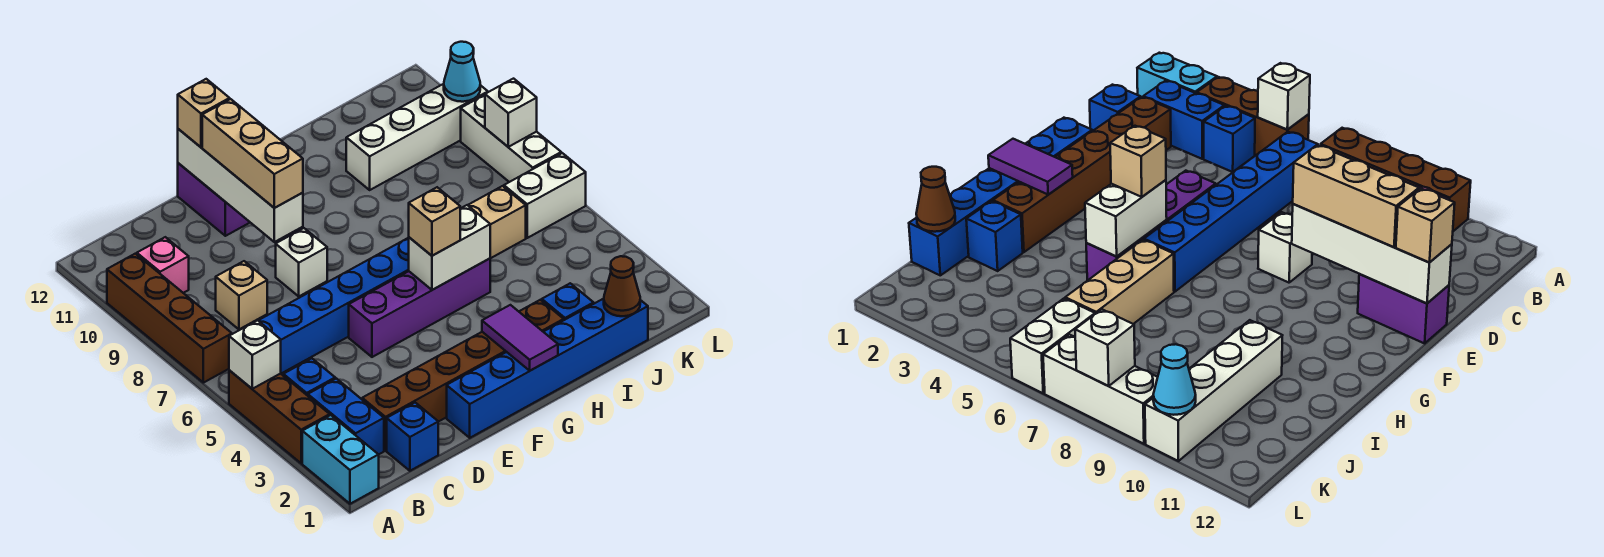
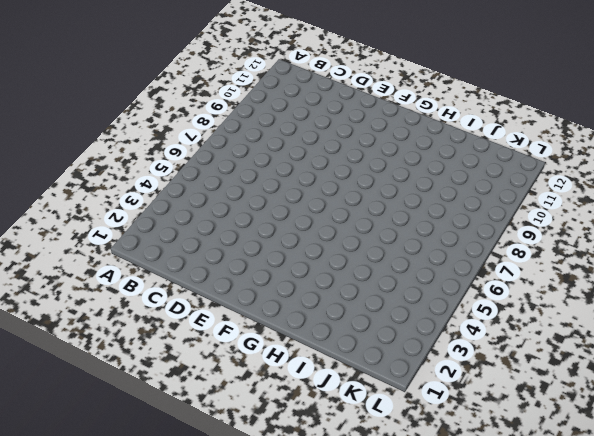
none -> cyan 1x2 brick [302,415,379,504]
none -> brown 1x3 brick [229,370,330,463]
none -> brown 1x4 brick [107,254,232,383]

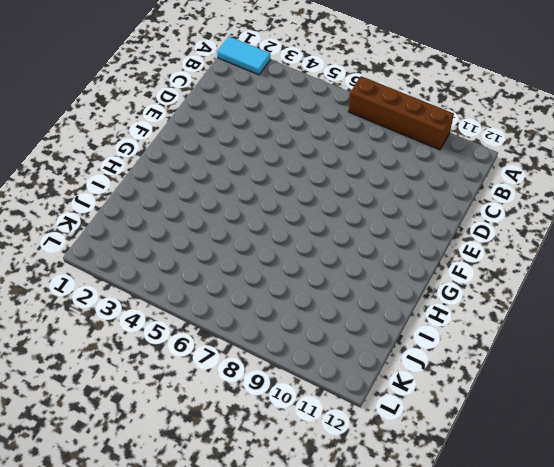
cyan 1x2 tile [217,37,270,75] -> cyan 1x2 brick [302,415,379,504]
none -> brown 1x3 brick [229,370,330,463]
none -> blue 1x2 brick [308,378,384,454]
none -> blue 1x1 brick [283,358,335,396]

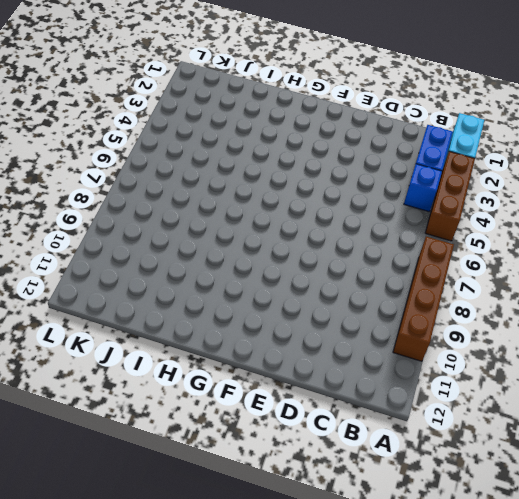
none -> blue 1x6 brick [258,238,409,374]
none -> pink 1x1 brick [137,237,189,293]
none -> blue 1x1 brick [387,403,438,471]

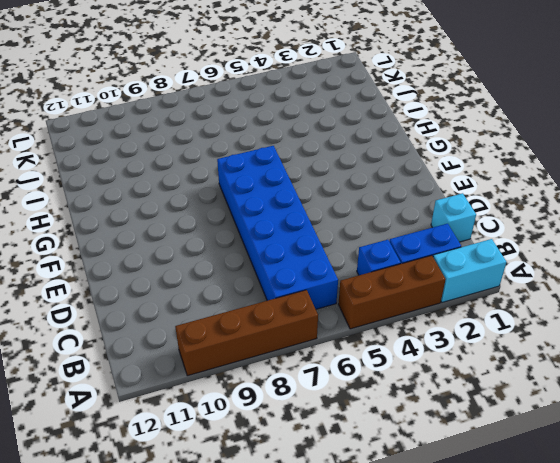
blue 2x6 brick [217,146,338,309] -> blue 1x6 brick [258,238,409,374]
cyan 1x1 brick [431,193,476,242] -> blue 1x1 brick [387,403,438,471]
none -> pink 1x1 brick [137,237,189,293]
none -> brown 1x6 brick [362,300,564,451]
none -> tan 1x1 brick [216,261,267,329]

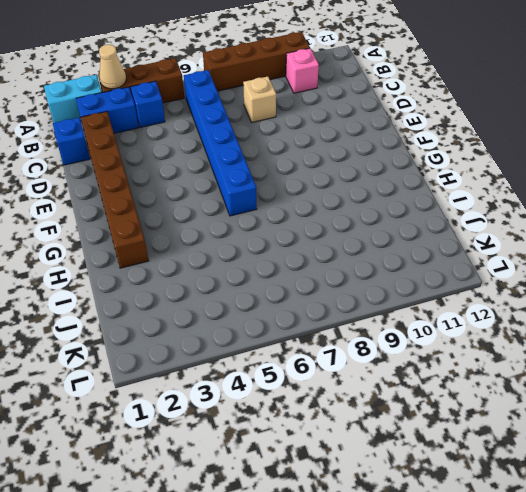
tan 1x1 cone [99,45,126,89] -> none
none -> blue 1x6 brick [447,299,648,438]
none -> purple 1x4 brick [349,259,490,357]
none -> white 1x1 brick [276,228,327,296]

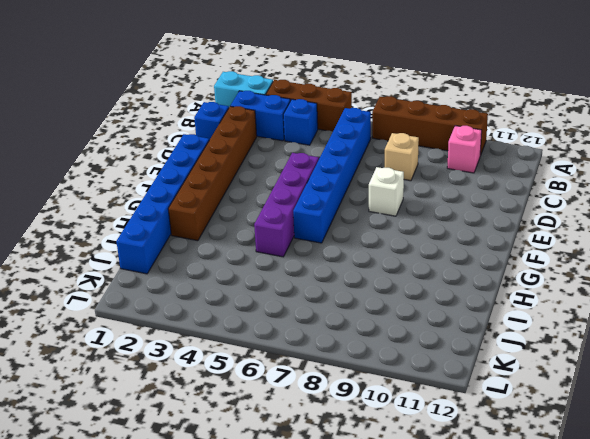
none -> purple 1x2 brick [178,163,250,236]
none -> tan 1x3 brick [468,186,526,258]
none -> blue 1x1 brick [542,283,594,320]

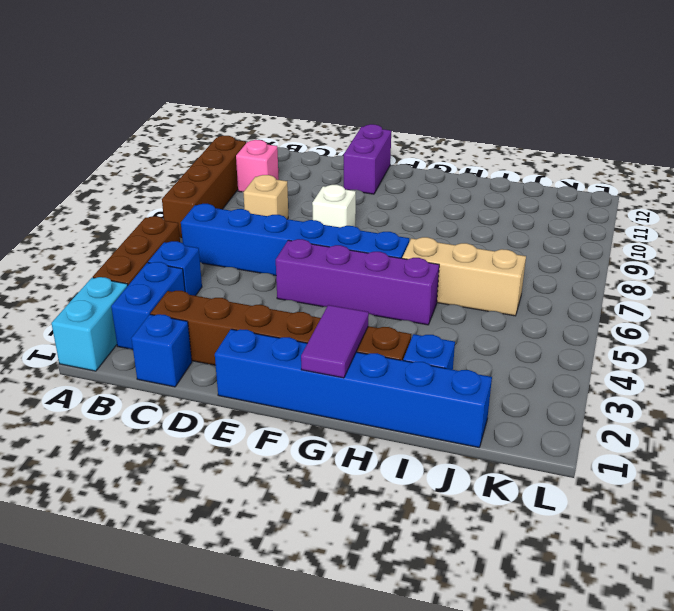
none -> white 1x4 brick [346,84,488,190]
none -> white 1x2 brick [504,153,586,238]
none -> white 1x3 brick [461,95,561,182]

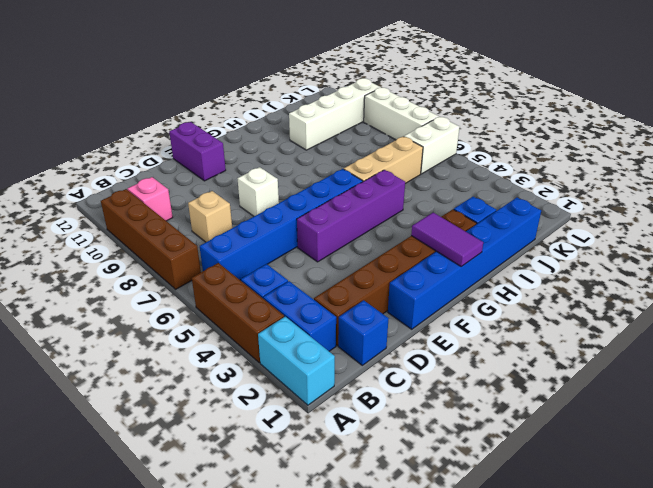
none -> white 1x1 brick [229,320,281,389]
none -> white 1x4 brick [178,129,303,242]
none -> white 1x2 brick [409,205,490,290]

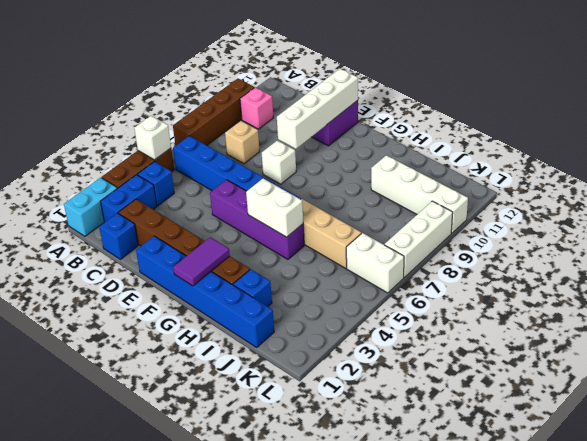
none -> brown 1x1 cone [604,256,640,316]
none -> white 1x1 brick [485,79,537,147]
none -> cyan 1x1 cone [444,42,480,102]

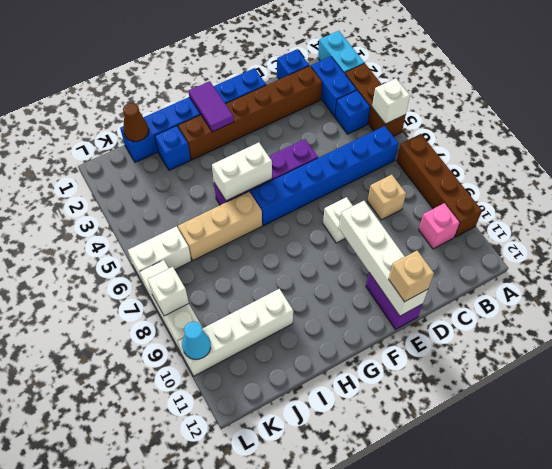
none -> tan 1x3 brick [202,99,303,208]
none -> tan 1x1 brick [409,187,460,256]

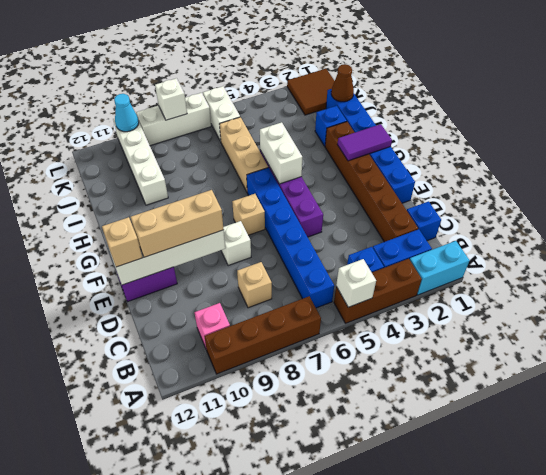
tan 1x1 brick [232,194,265,235] -> tan 1x1 brick moved to [409,187,460,256]
brown 2x2 tile [287,69,335,115] -> none

